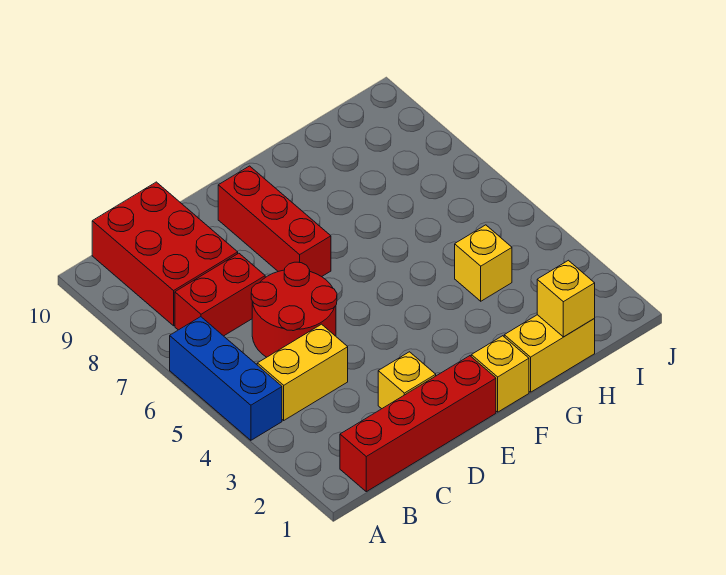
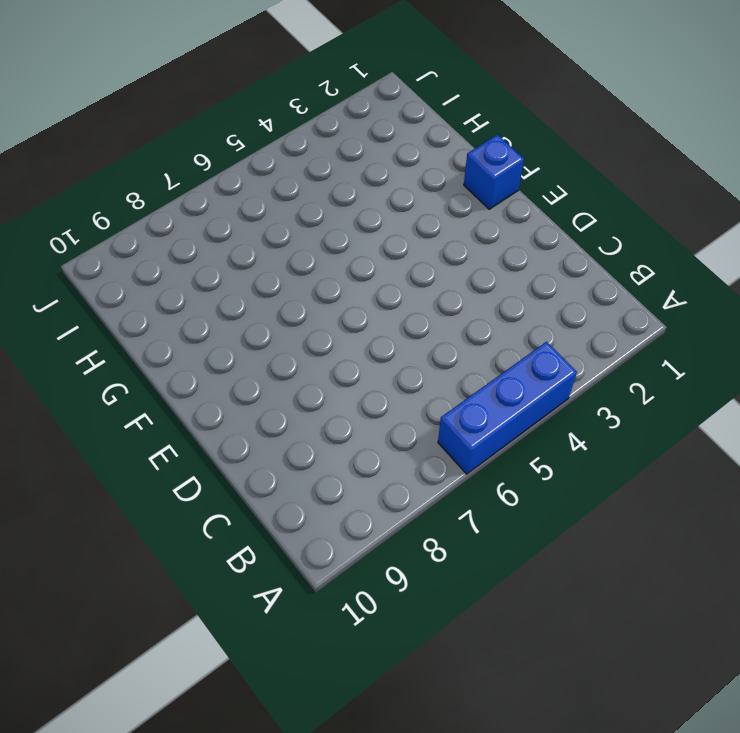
blue 1x1 brick [464,135,524,209] -> yellow 1x1 brick [471,336,529,412]
none -> red 1x4 brick [340,356,496,492]
none -> yellow 1x2 brick [257,324,348,420]
none -> red 1x2 brick [175,253,265,336]

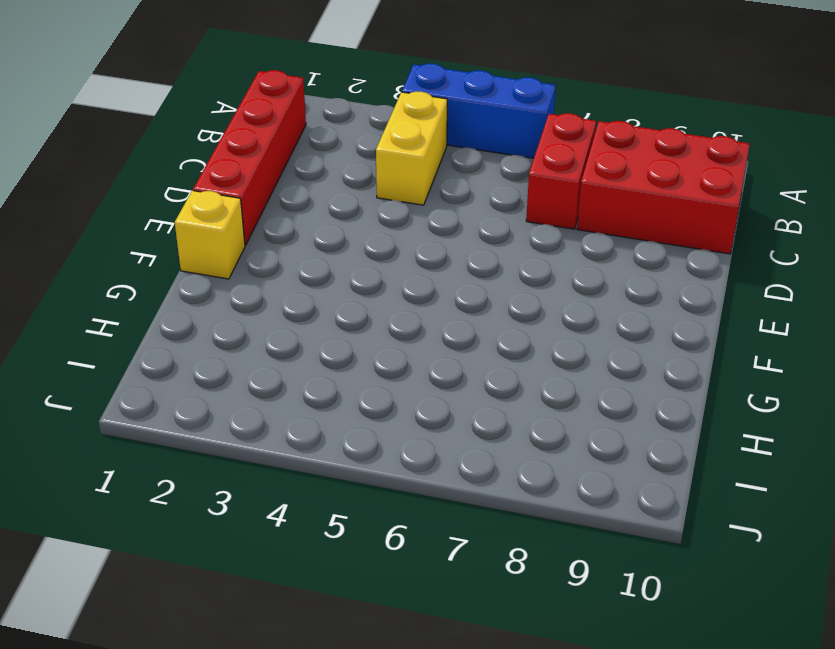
none -> red 2x2 round brick [251,262,337,357]
none -> yellow 1x1 brick [378,352,436,409]
none -> red 1x3 brick [218,166,331,277]

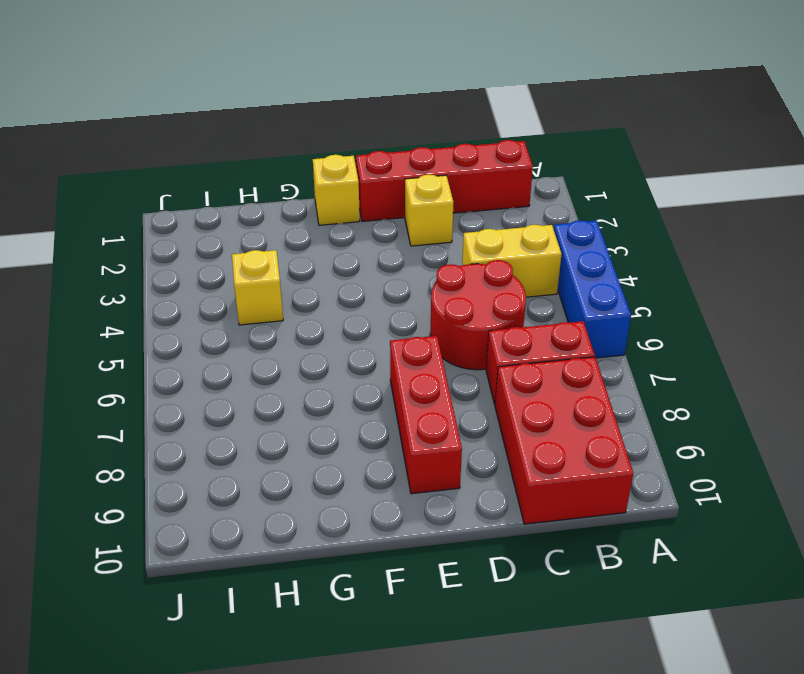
none -> yellow 1x2 brick [504,315,595,392]
none -> yellow 1x1 brick [537,260,595,337]

